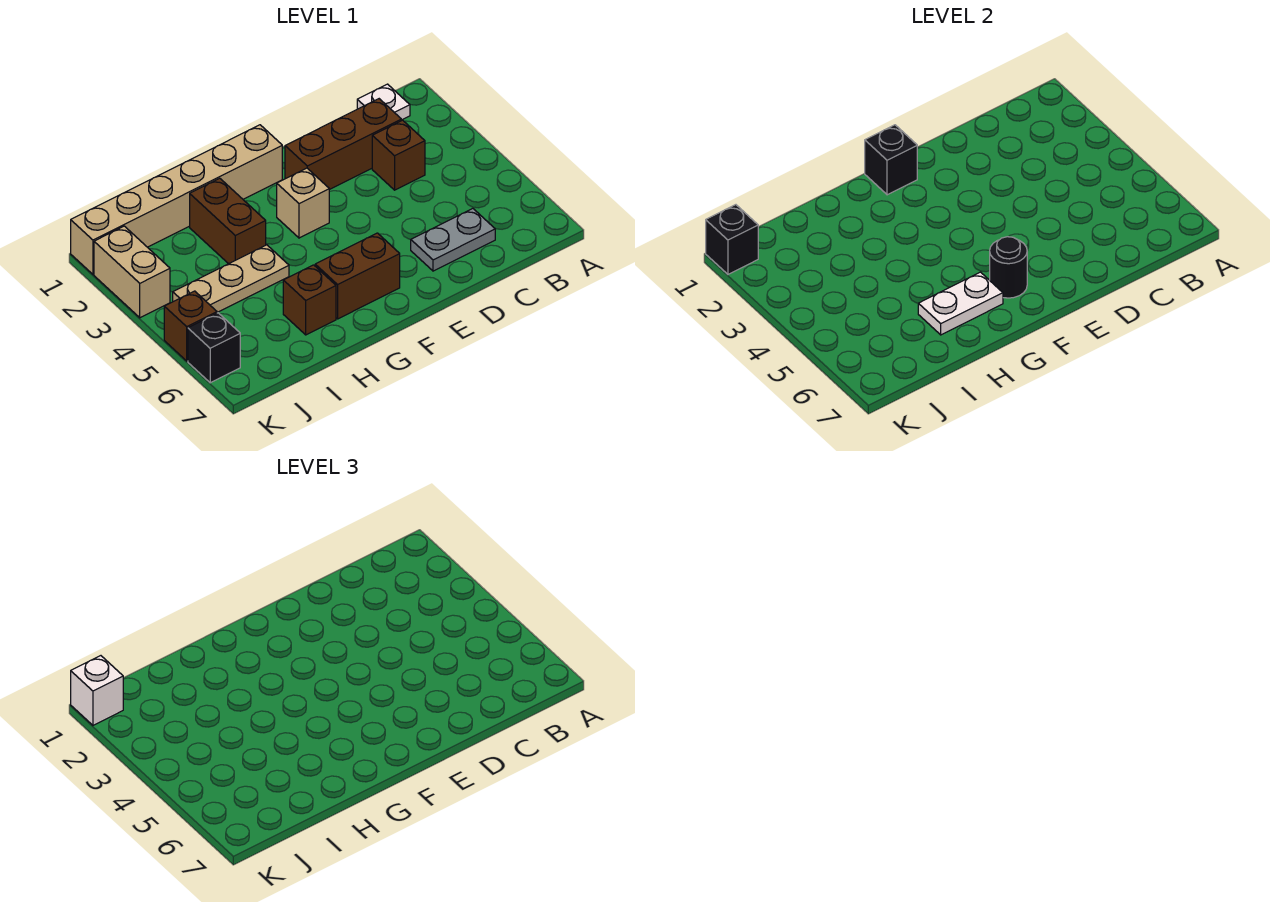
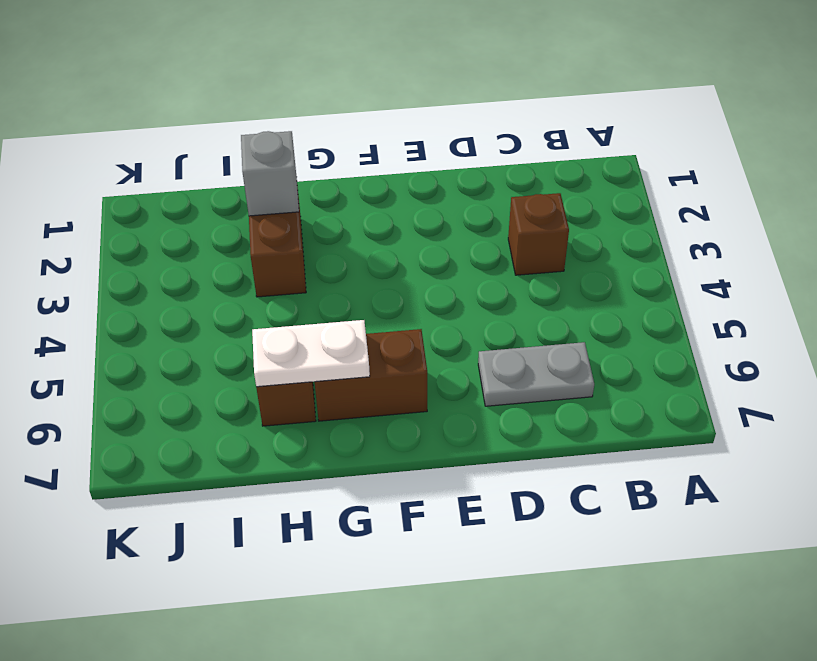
grey 1x1 brick [241,131,299,216] -> none
none -> white 1x1 plate [357,84,410,120]
none -> brown 1x3 brick [285,99,401,190]
none -> tan 1x6 brick [71,125,282,274]

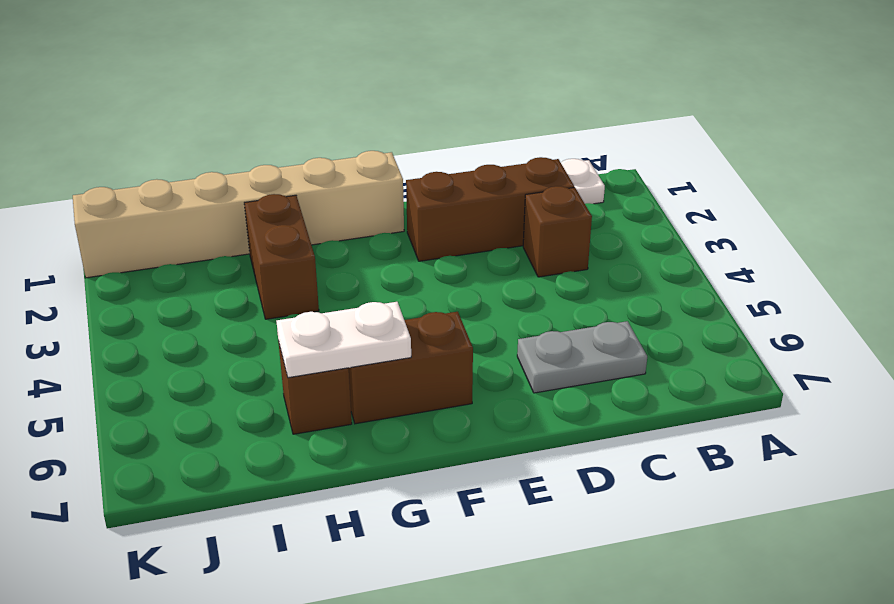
none -> tan 1x1 brick [277,168,329,238]
none -> tan 1x3 plate [173,245,289,312]
none -> tan 1x2 brick [94,226,170,318]

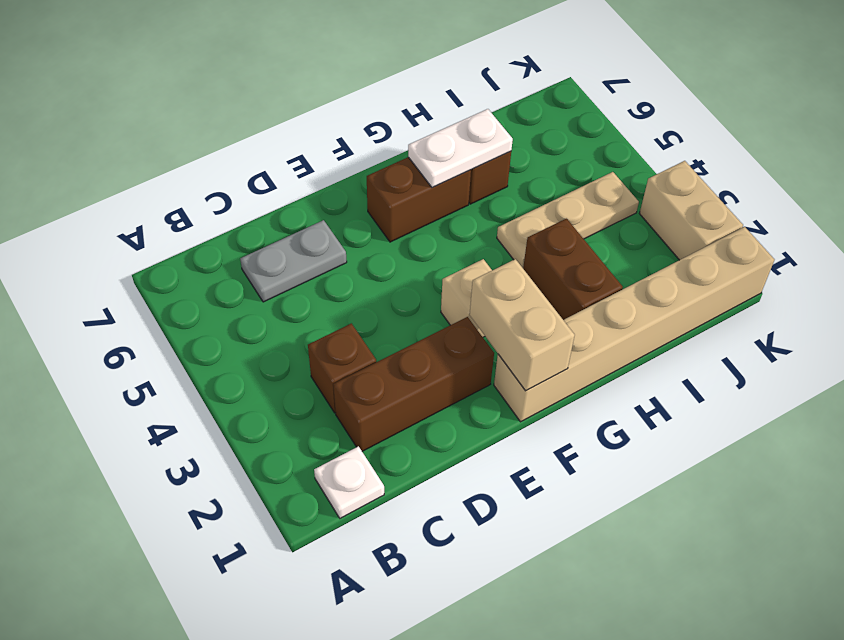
tan 1x2 brick [470,259,575,391] -> black 1x1 brick [865,125,917,195]
none -> brown 1x1 brick [164,291,217,361]
none -> black 1x1 brick [188,313,240,383]
none -> black 1x1 round brick [990,237,1027,298]

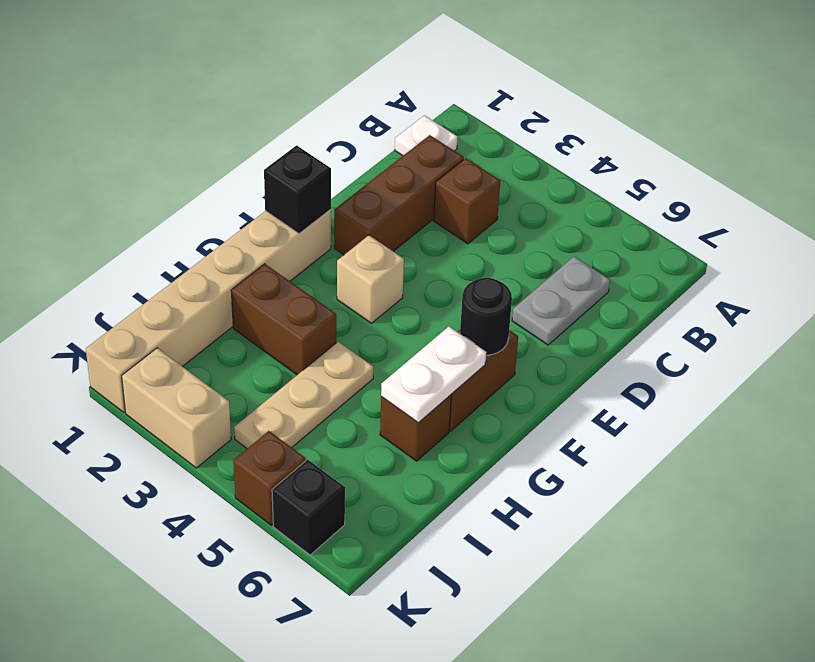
none -> black 1x1 brick [706,205,758,274]
none -> white 1x1 brick [71,656,123,725]

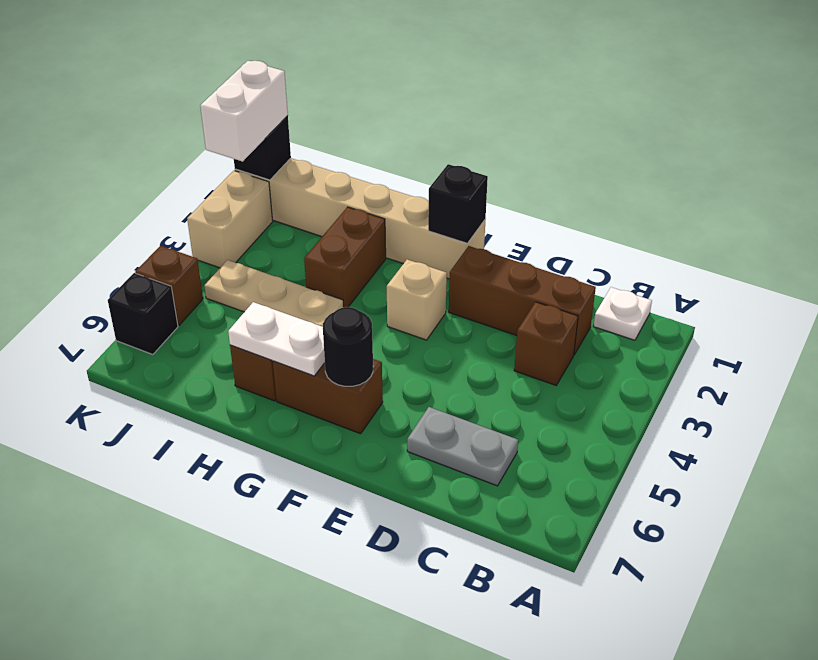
white 1x2 brick [200,61,288,162] -> white 1x1 brick [71,656,123,725]

